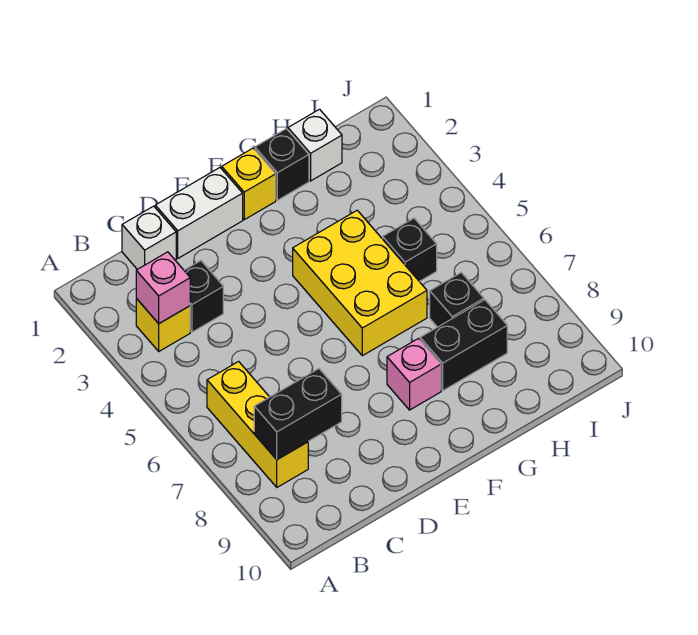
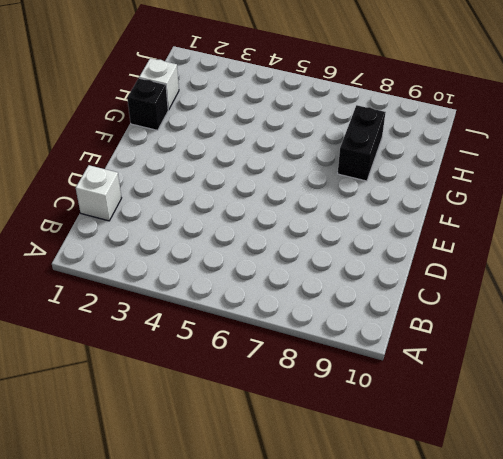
none -> yellow 1x1 brick [136,299,190,351]
none -> yellow 1x3 brick [207,362,308,487]
none -> black 1x1 brick [184,261,223,332]

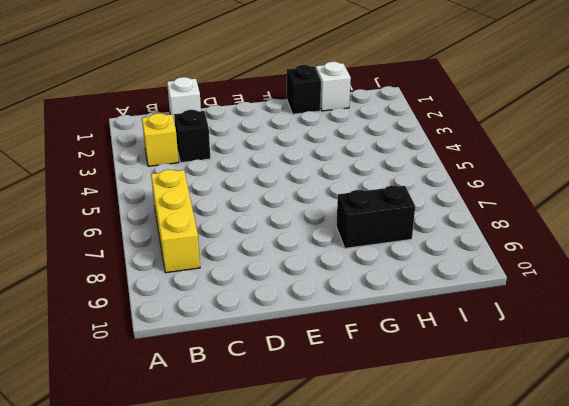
none -> white 1x2 brick [155,168,243,258]
none -> yellow 1x1 brick [222,148,276,220]
none -> yellow 2x3 brick [293,210,427,356]

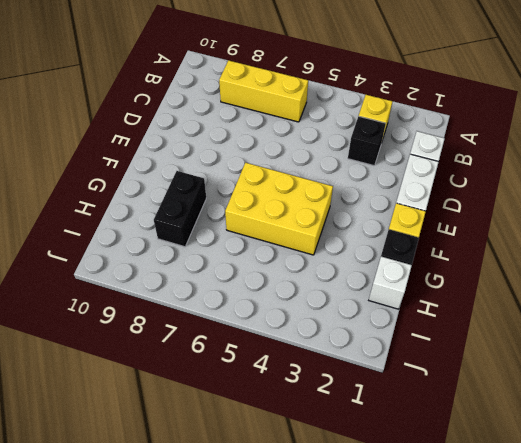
none -> pink 1x1 brick [387,339,441,410]
none -> black 1x1 brick [383,218,437,282]
none -> black 1x1 brick [430,273,484,327]

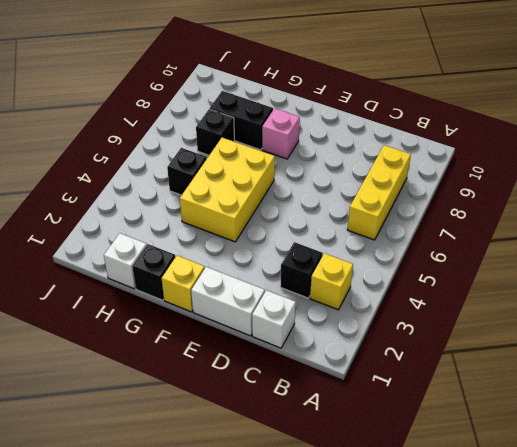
none -> pink 1x1 brick [136,252,190,324]
none -> black 1x2 brick [254,369,342,460]

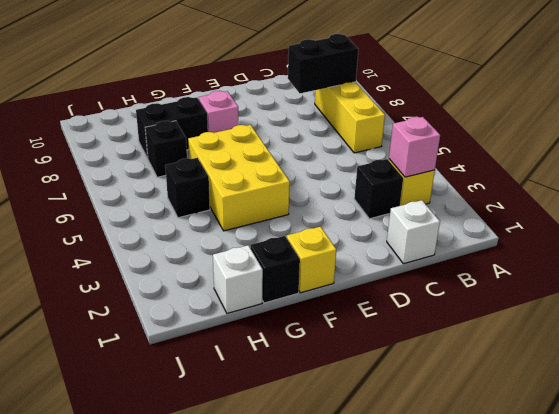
none -> white 1x2 brick [155,168,243,258]

